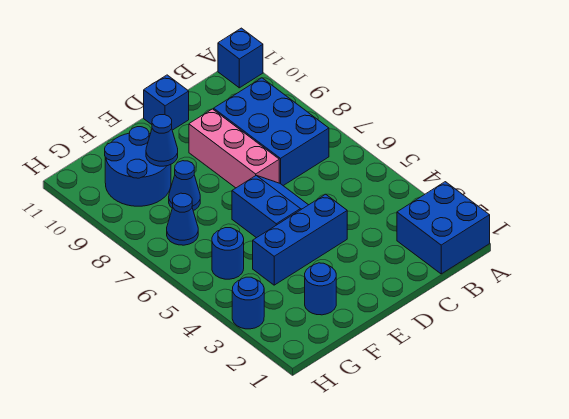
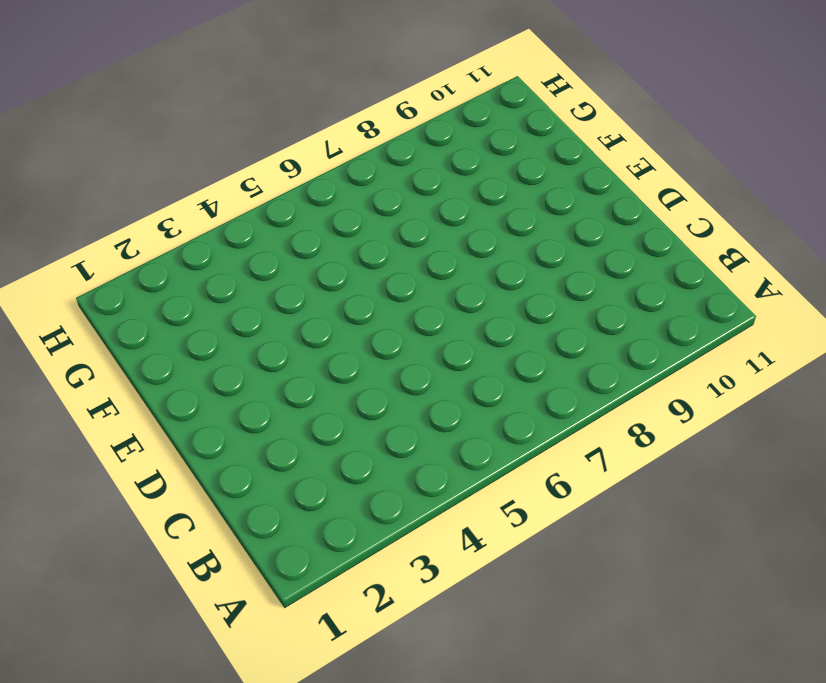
none -> blue 2x2 brick [397,182,490,274]
none -> blue 1x1 brick [218,28,263,88]
none -> blue 2x3 brick [214,78,329,186]

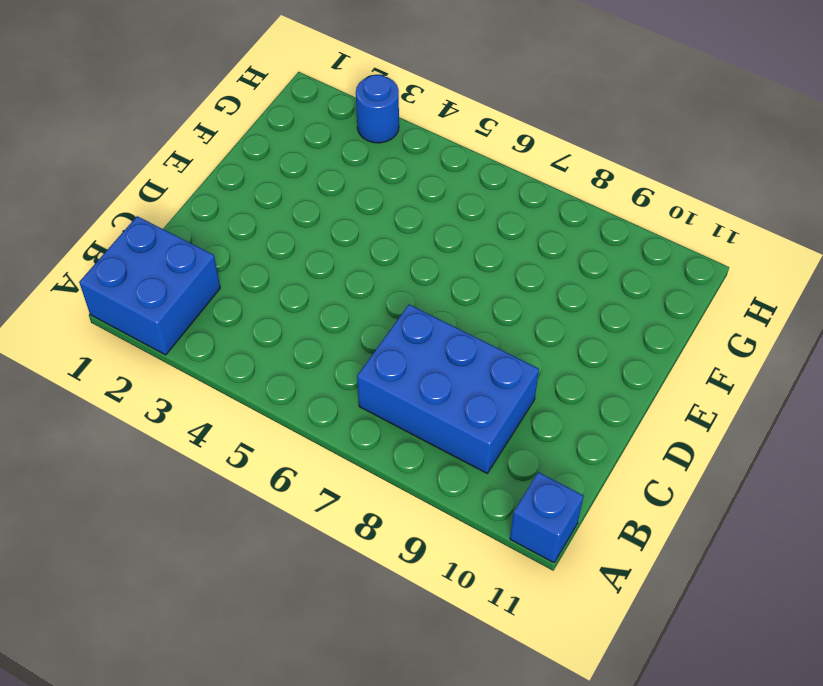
none -> blue 1x3 brick [253,194,347,285]
none -> blue 2x2 slope [232,176,308,238]
none -> pink 1x3 brick [189,109,279,188]

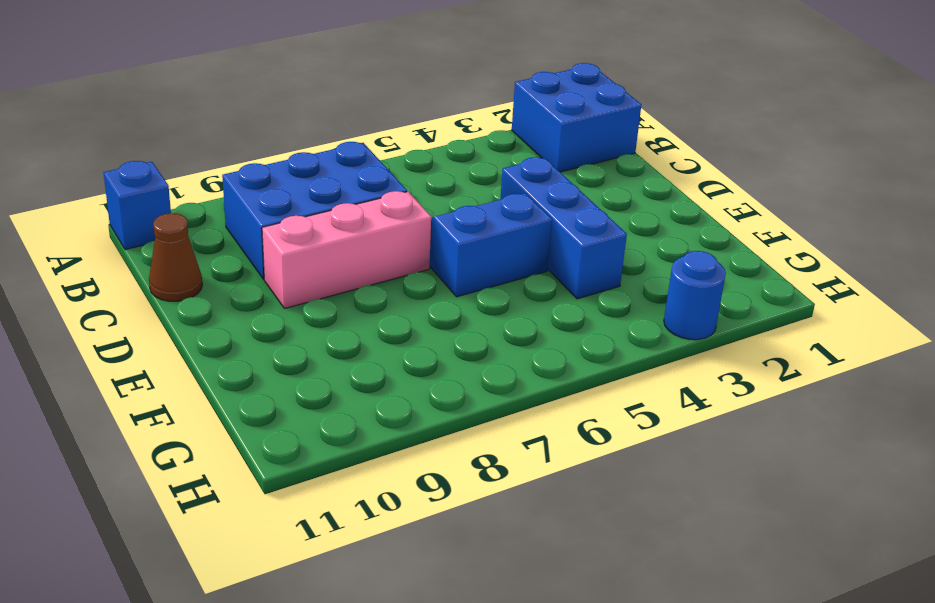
brown 1x1 cone [149,213,202,301] -> none
none -> blue 1x1 brick [144,75,189,130]
none -> blue 1x1 round brick [305,263,336,315]
none -> blue 1x1 cone [169,161,200,211]

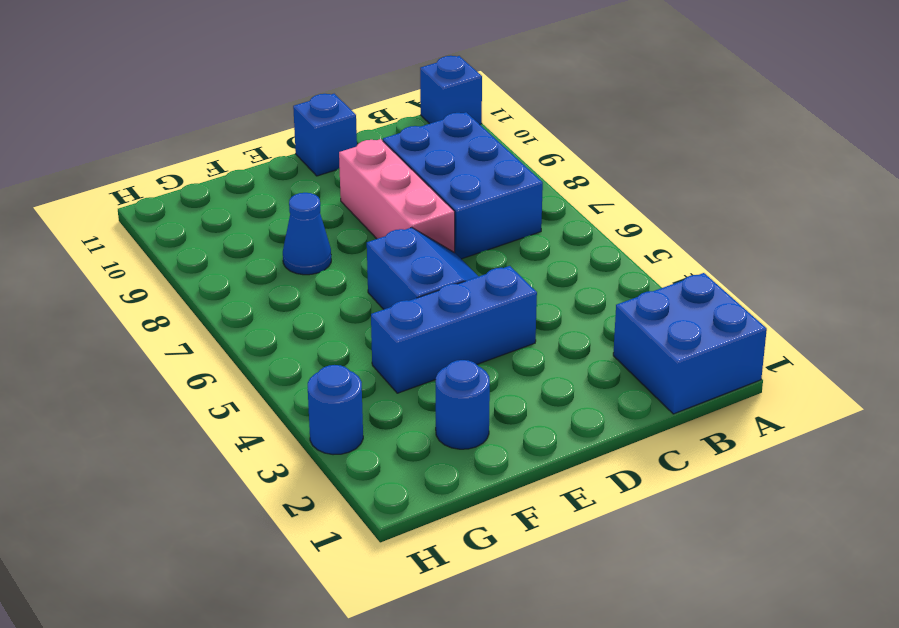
none -> blue 2x2 round brick [105,127,171,206]
none -> blue 1x1 round brick [212,228,244,279]
none -> blue 1x1 cone [167,193,198,245]

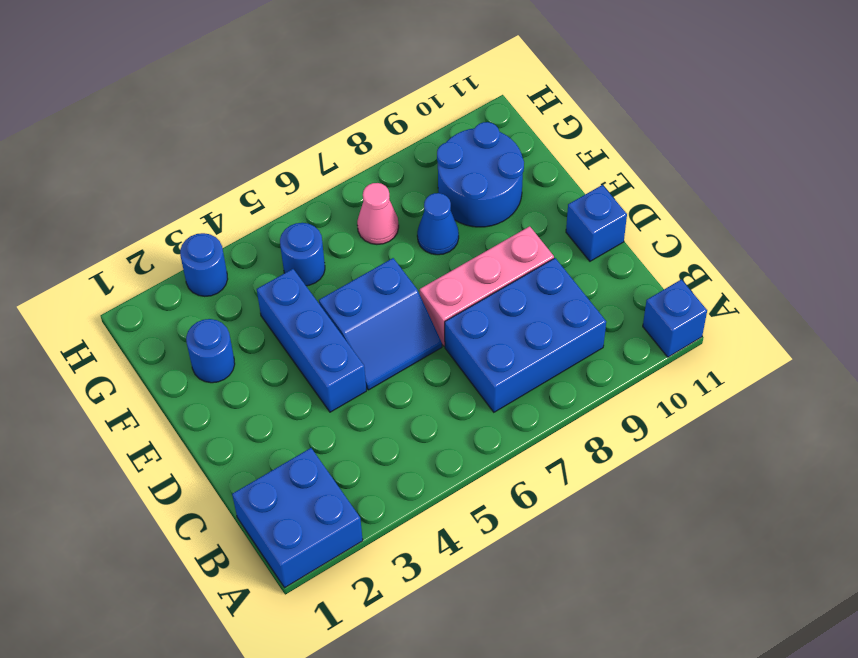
pink 1x1 cone [357,183,399,244] -> blue 1x1 cone [167,193,198,245]
none -> blue 1x1 cone [146,115,178,166]

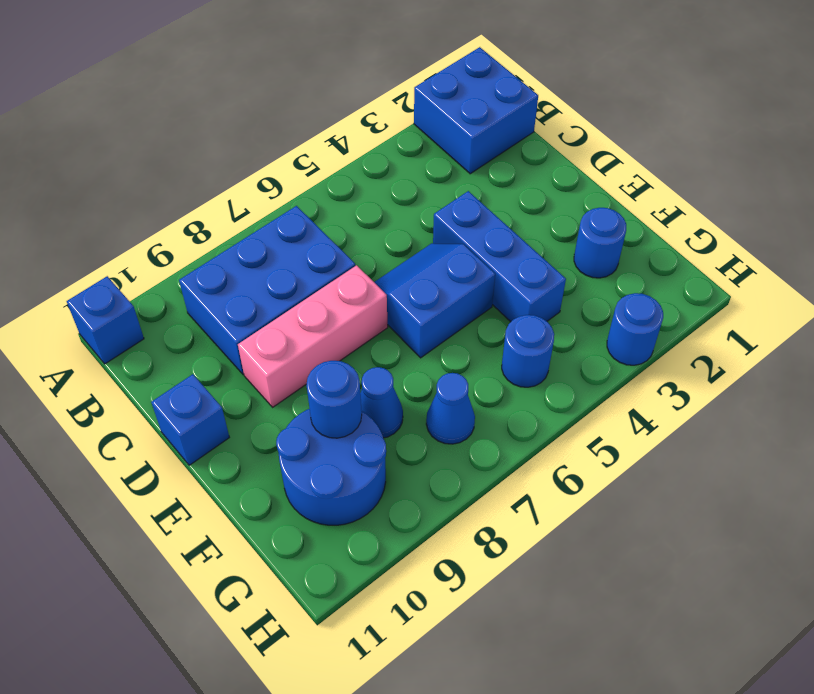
blue 1x1 round brick [306,361,362,438] -> blue 1x1 cone [146,115,178,166]

